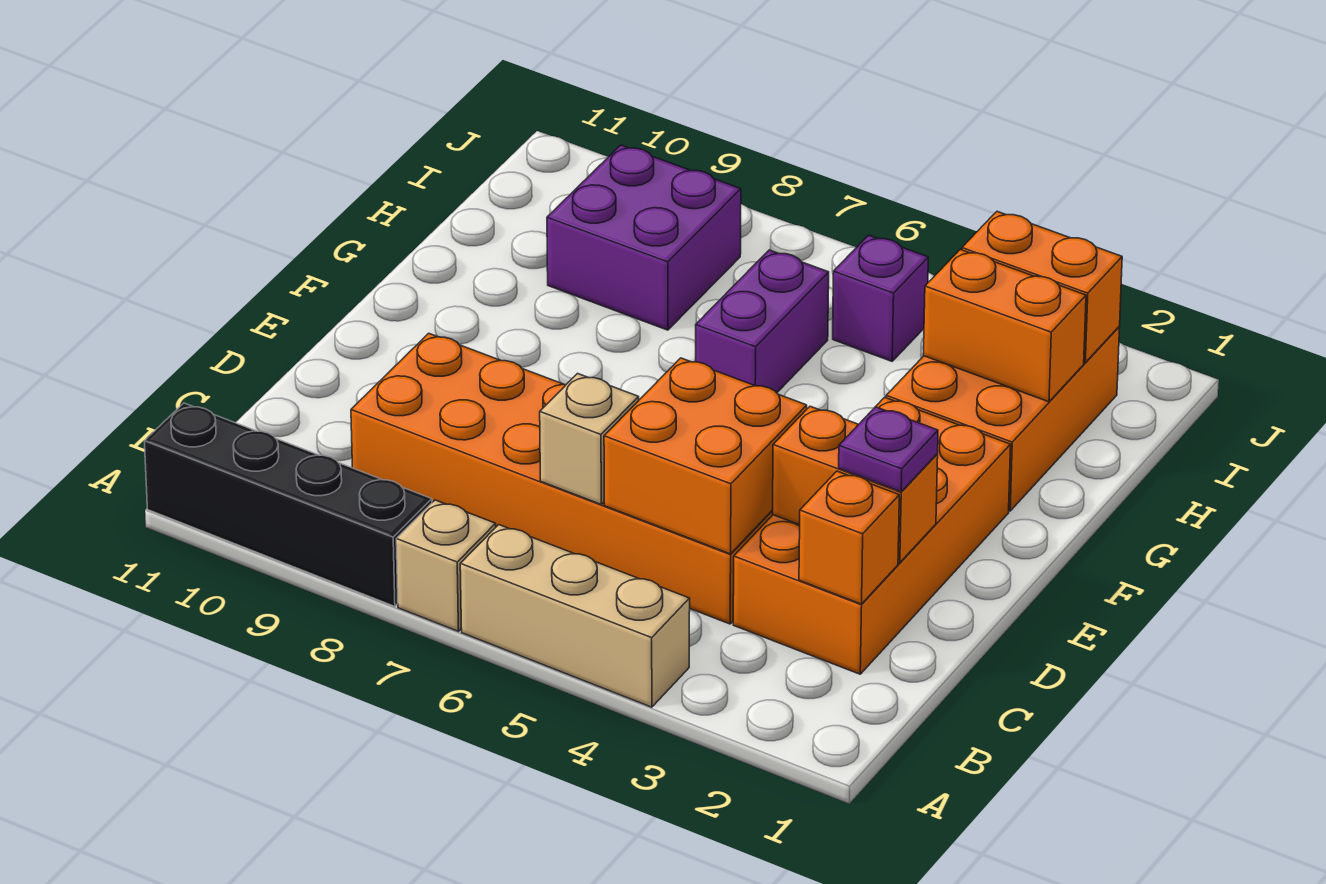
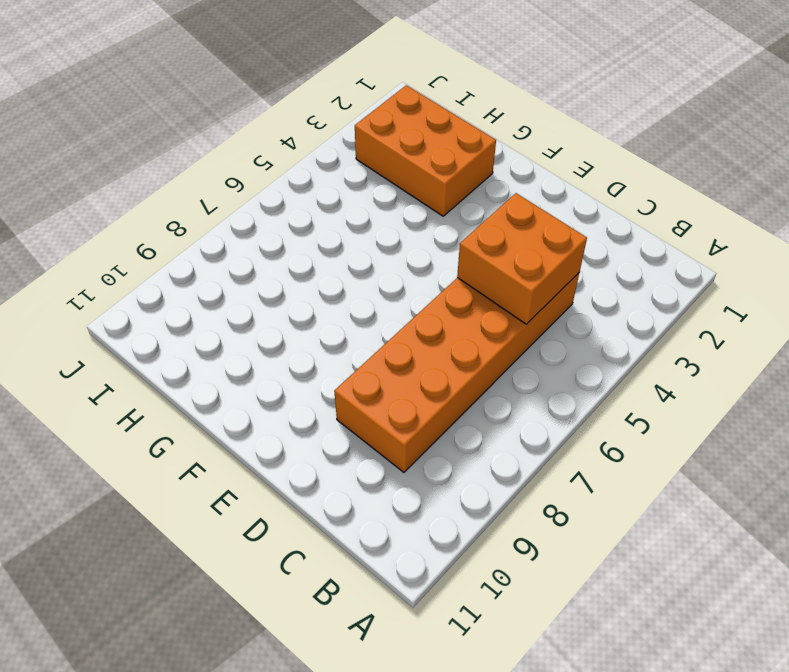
none -> tan 1x3 brick [460,525,690,707]
none -> tan 1x1 brick [396,500,496,631]
none -> black 1x4 brick [145,403,432,606]

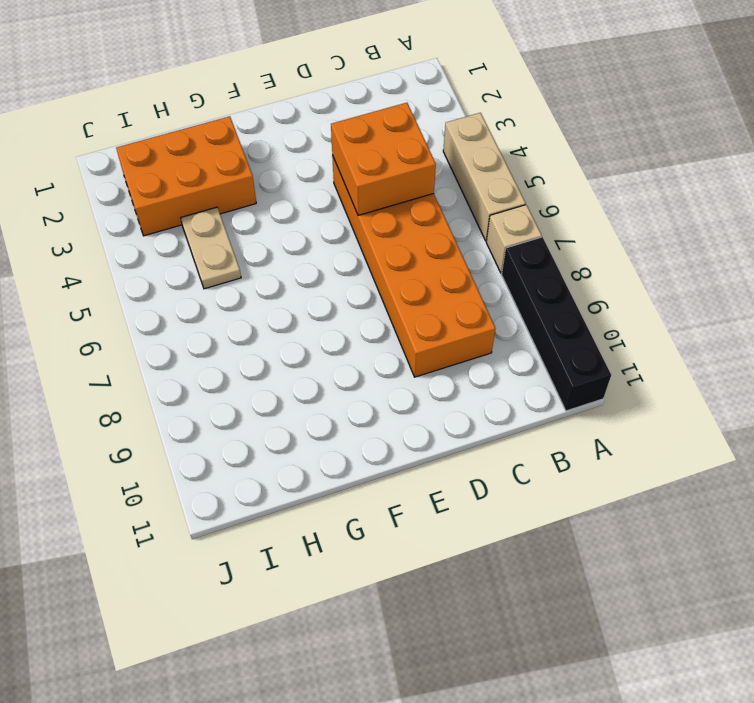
tan 1x2 plate [181,207,241,289] -> none
none -> orange 2x4 brick [733,397,1011,674]
none -> purple 1x2 brick [696,250,829,393]
none -> purple 2x2 brick [547,145,741,330]

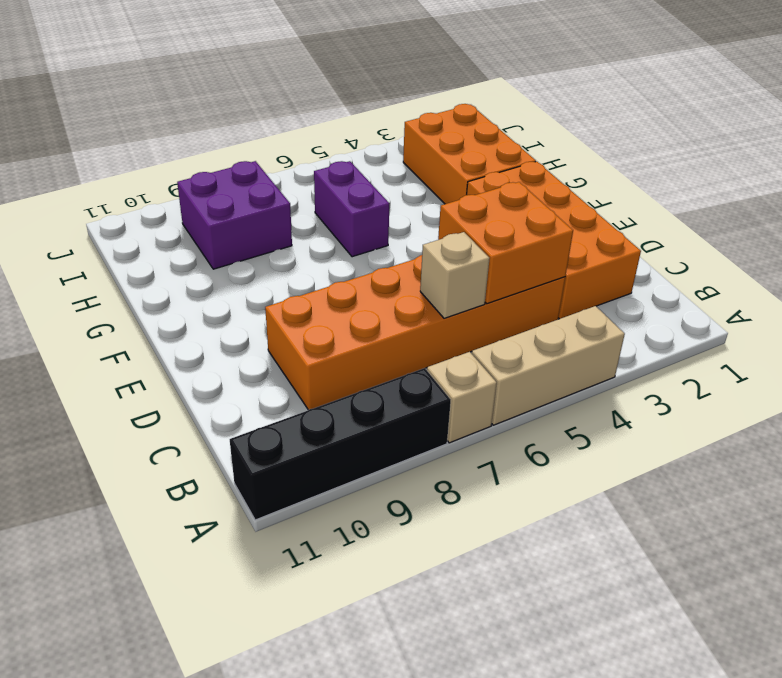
none -> purple 1x1 brick [833,235,928,361]
none -> orange 1x1 brick [799,471,899,604]
none -> orange 1x2 brick [773,406,938,563]

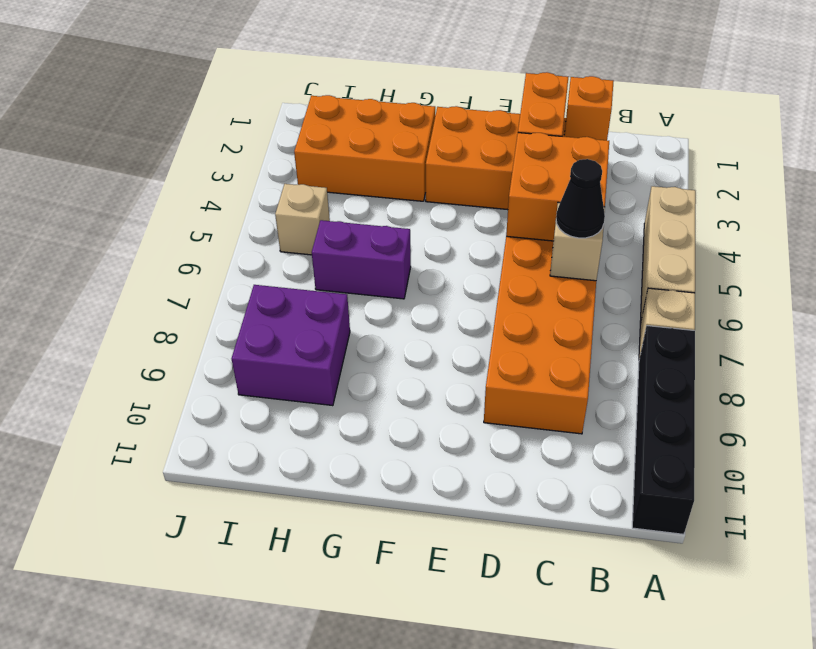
black 1x1 cone [556,159,605,238] -> none
tan 1x1 brick [275,184,330,255] -> purple 1x1 brick [833,235,928,361]
none -> orange 1x2 brick [923,250,1086,402]
none -> orange 1x2 brick [962,211,1122,362]
none -> purple 1x1 plate [839,407,938,492]

